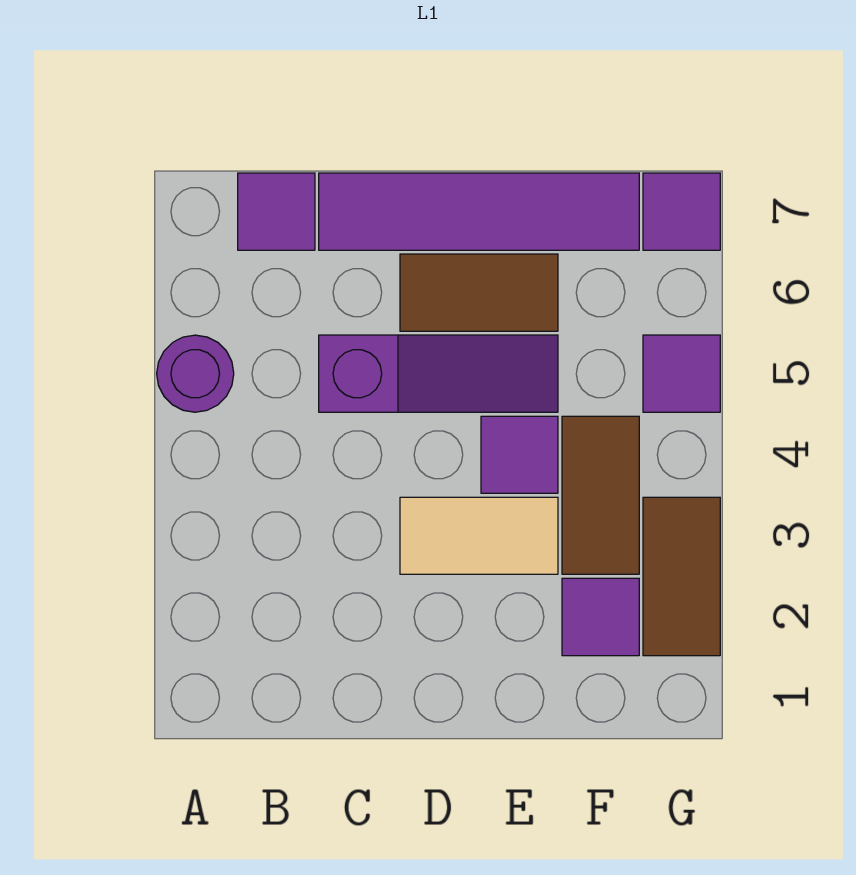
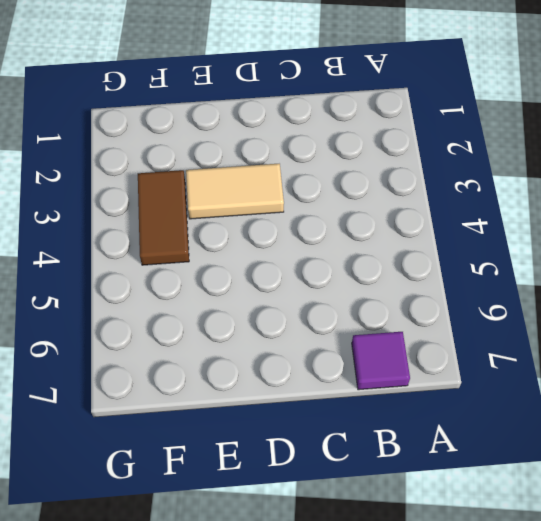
none -> purple 1x1 round brick [157,335,234,412]
none -> purple 1x3 slope [319,335,558,412]
none -> purple 1x4 tile [319,173,639,250]

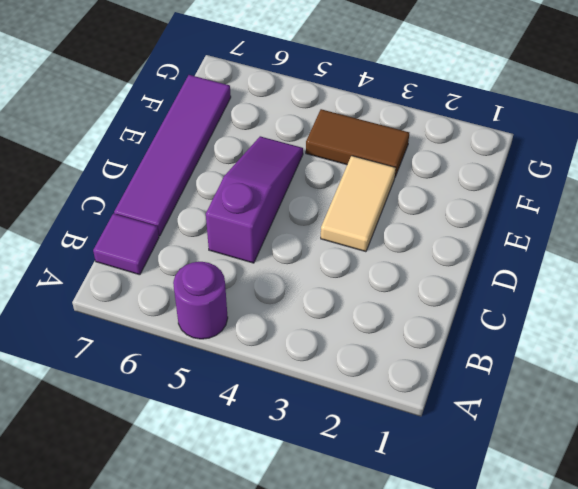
none -> brown 1x2 tile [400,254,558,331]
none -> purple 1x1 tile [481,416,558,493]
none -> purple 1x1 tile [562,578,639,656]

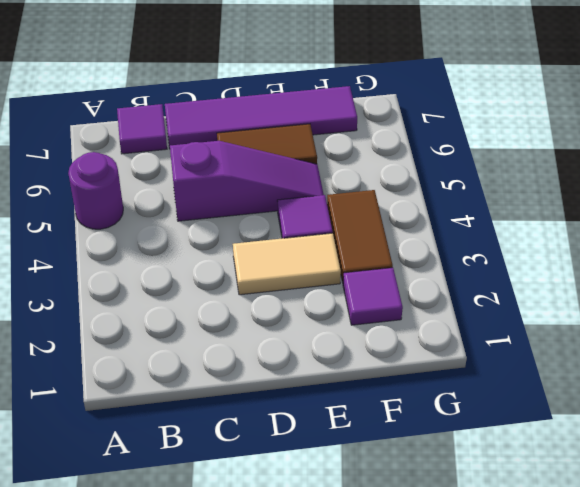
none -> brown 1x2 tile [643,497,720,656]
none -> purple 1x1 tile [643,335,720,412]
none -> purple 1x1 tile [643,173,720,250]

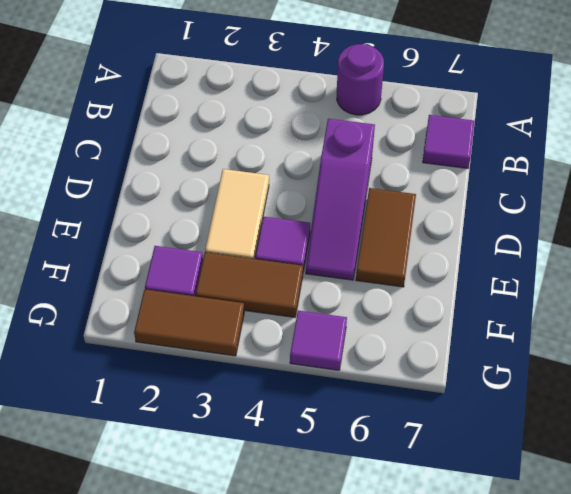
none -> purple 1x4 tile [319,173,639,250]
none -> purple 1x1 tile [643,173,720,250]

